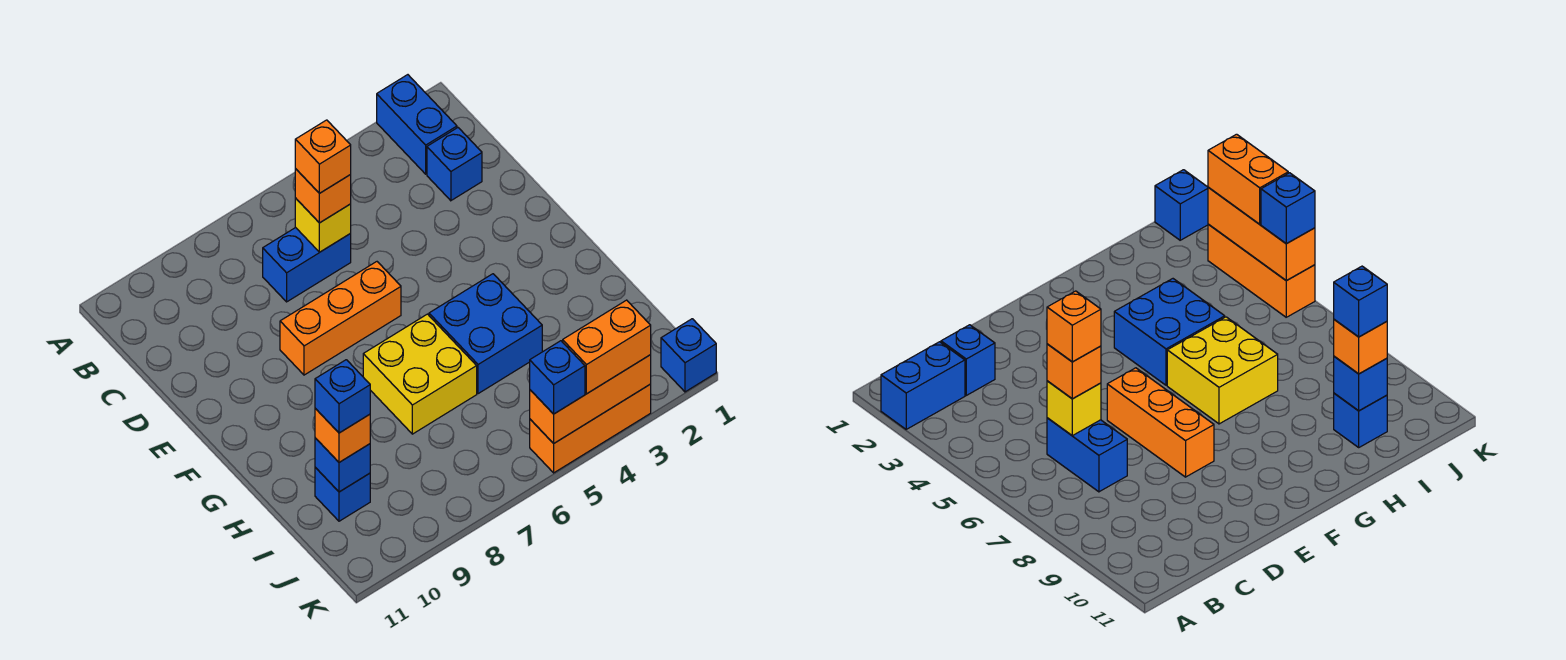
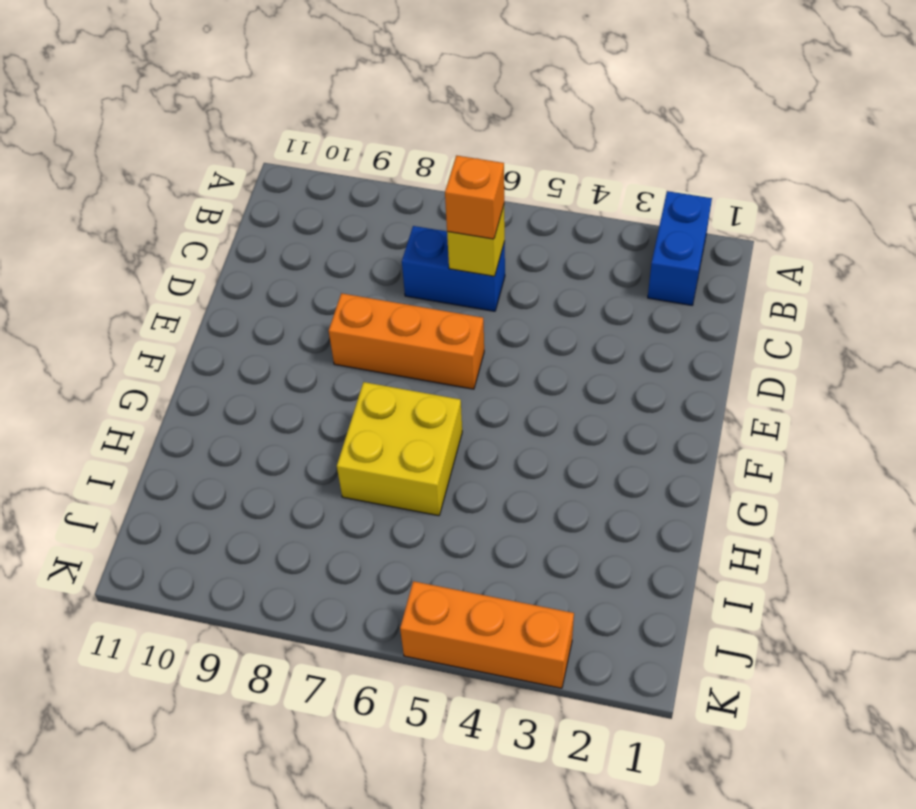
none -> blue 1x1 brick [427,128,482,201]
none -> blue 2x2 brick [429,274,542,394]
none -> blue 1x1 brick [315,467,370,521]

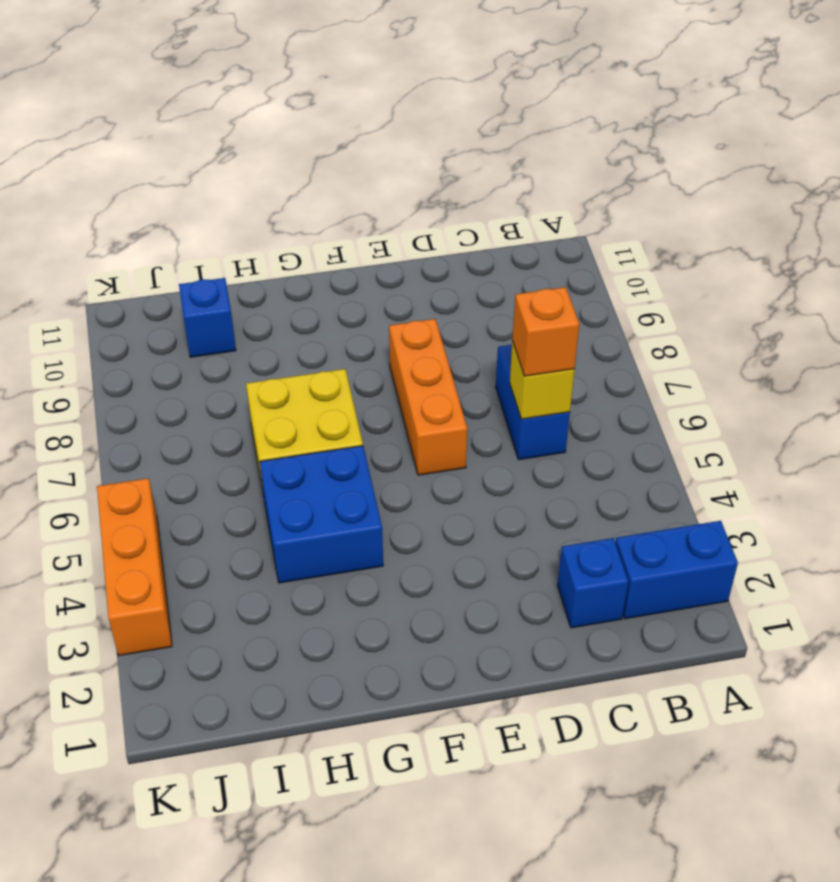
none -> blue 1x1 brick [661,319,716,392]
none -> blue 1x1 brick [315,438,370,492]
none -> orange 1x3 brick [530,355,651,444]

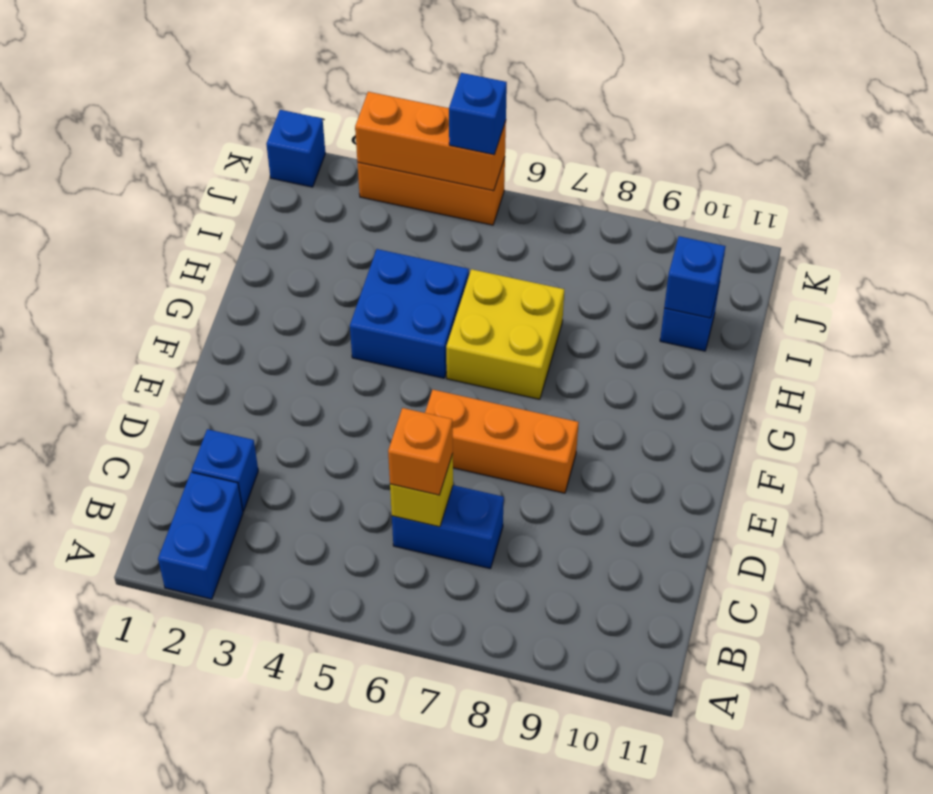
none -> orange 1x1 brick [315,409,370,462]
none -> orange 1x2 brick [563,300,651,394]
none -> orange 1x1 brick [295,120,351,193]

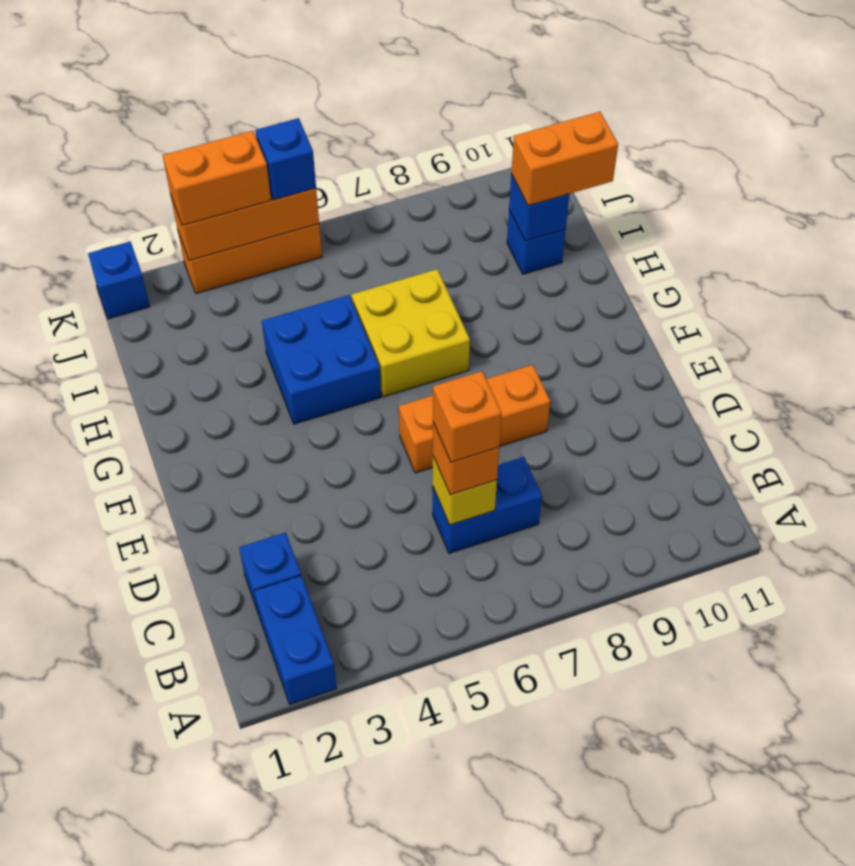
orange 1x2 brick [511,112,618,206] -> orange 1x1 brick [315,409,370,462]
none -> blue 1x1 brick [315,360,370,433]

